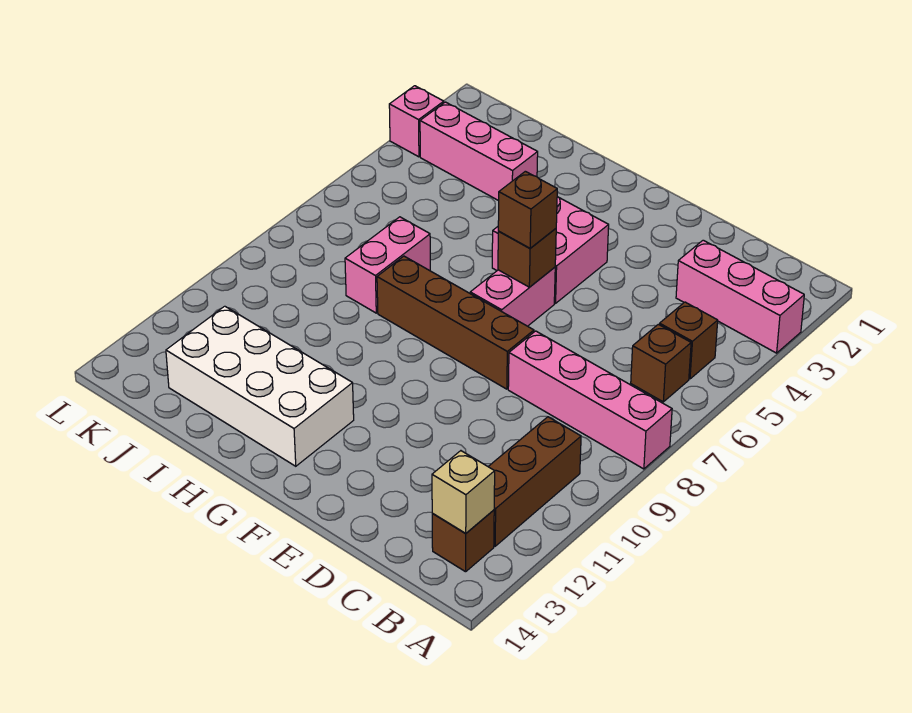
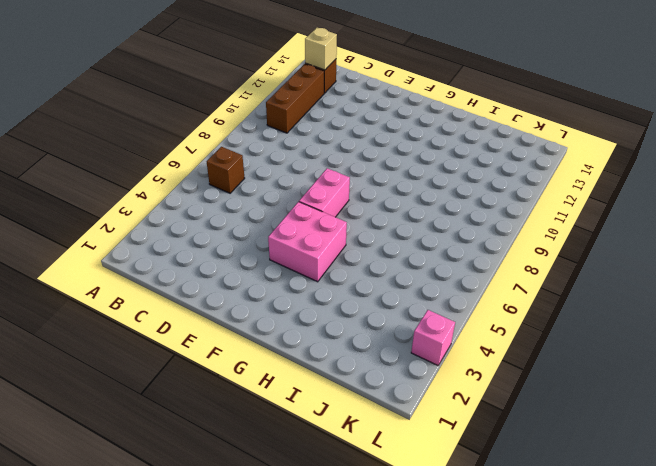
none -> pink 1x3 brick [676,240,804,353]
none -> pink 1x4 brick [508,331,672,469]
none -> brown 1x1 brick [659,302,718,379]

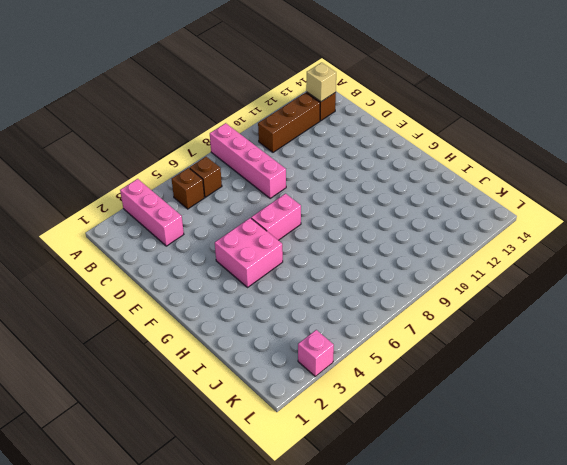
none -> brown 1x4 brick [377,256,534,389]
none -> white 2x4 brick [166,306,354,466]
none -> pink 1x3 brick [420,102,538,201]

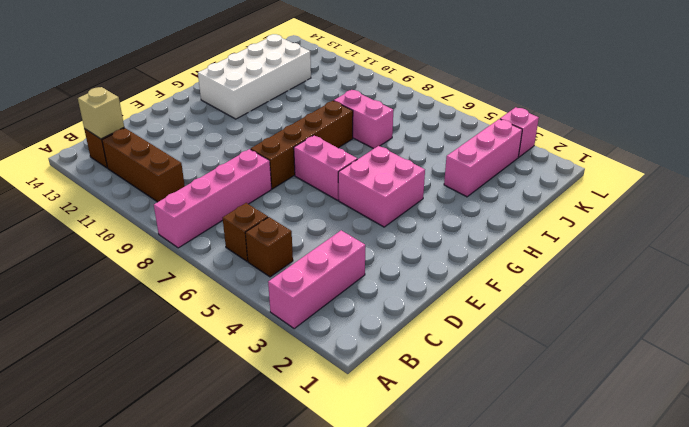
none -> brown 1x1 brick [498,229,556,287]
none -> brown 1x1 brick [498,171,557,248]

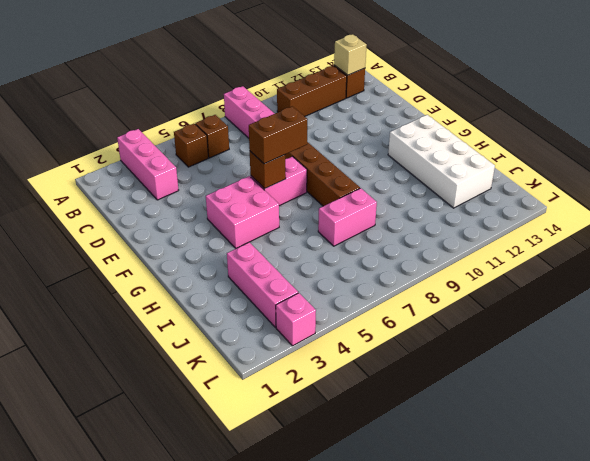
brown 1x2 brick [249,106,307,164] -> brown 1x1 brick [498,171,557,248]

